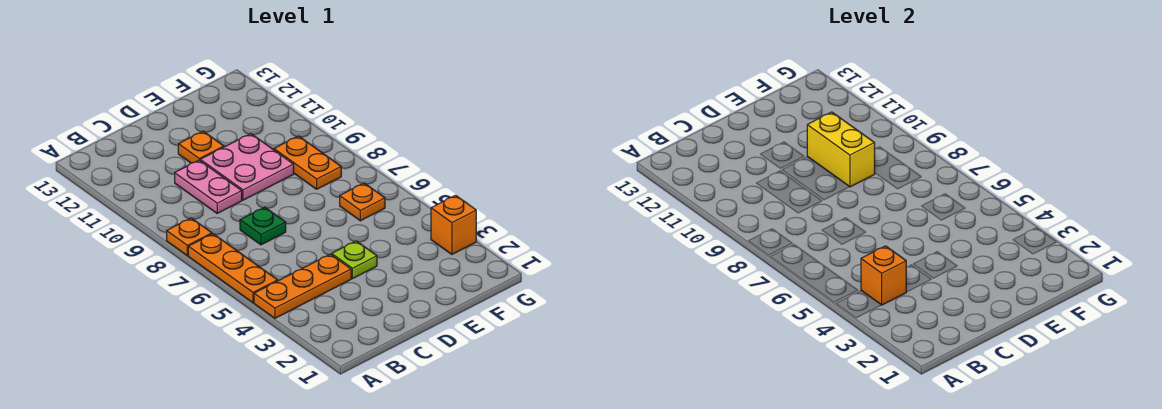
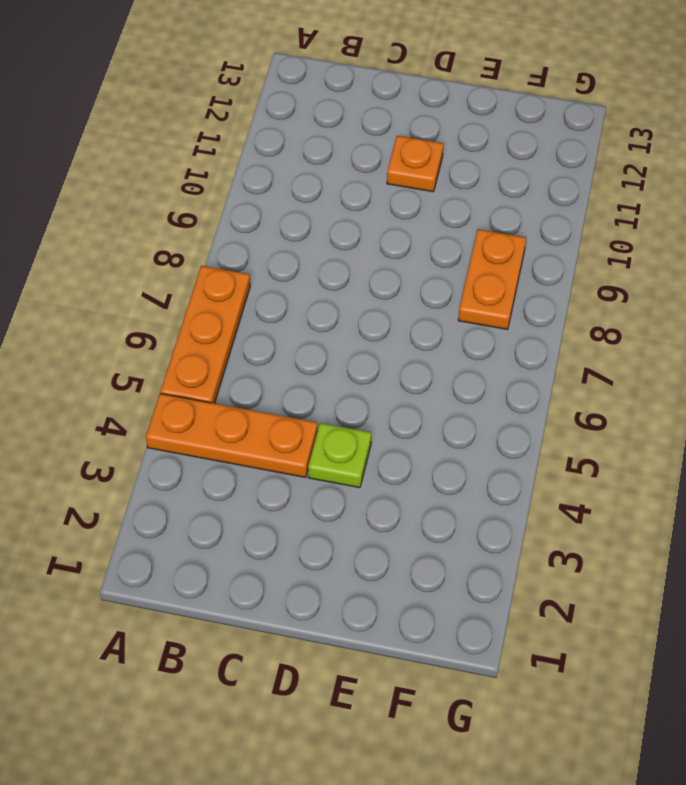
none -> orange 1x1 plate [167,218,212,256]
none -> green 1x1 plate [240,207,286,245]
none -> pink 1x2 plate [175,160,242,213]

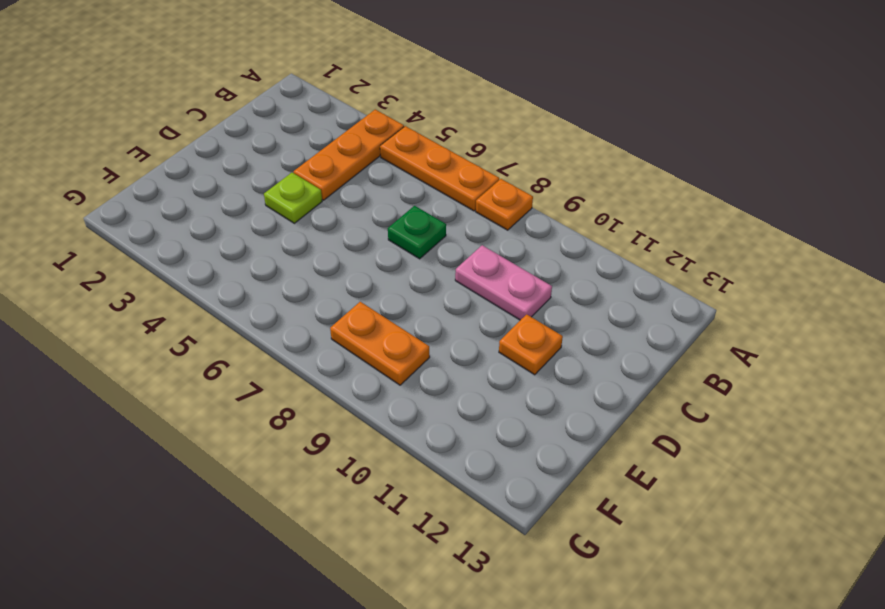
none -> pink 2x2 plate [200,134,294,200]
none -> orange 1x1 plate [340,183,385,221]
none -> orange 1x1 brick [431,195,476,254]

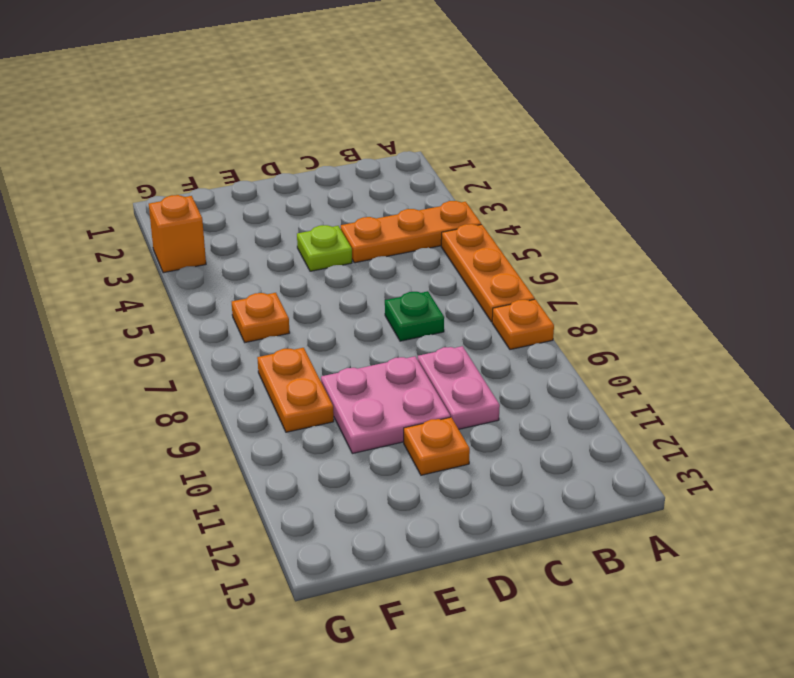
none -> orange 1x1 brick [861,246,906,305]
none -> yellow 1x2 brick [807,112,875,187]

